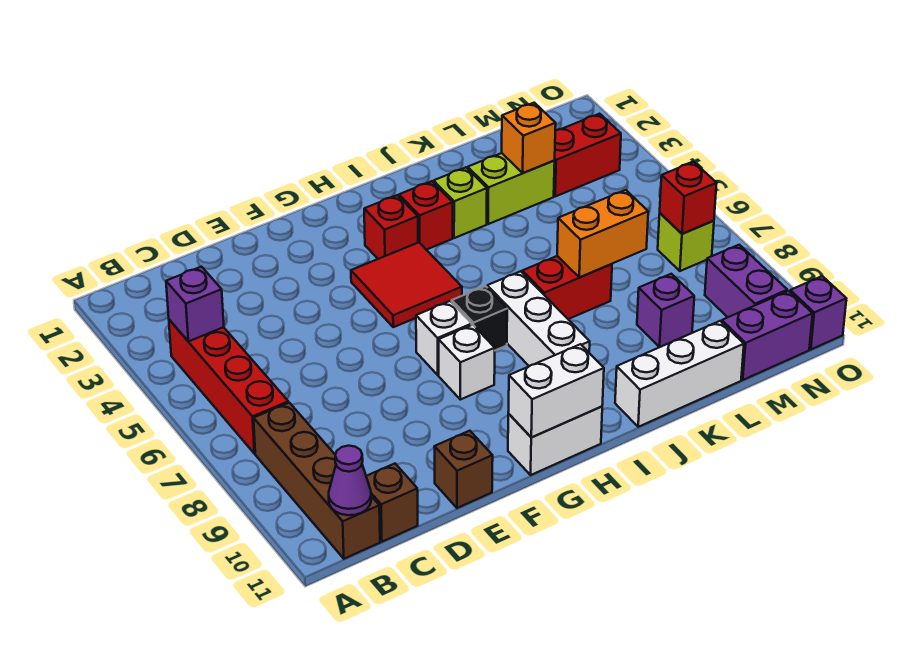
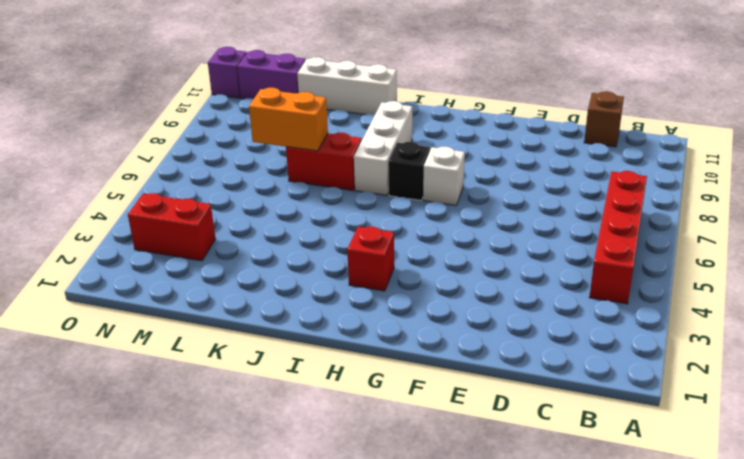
none -> brown 1x4 brick [254,403,380,559]
none -> brown 1x1 brick [434,431,493,508]
none -> red 2x2 tile [351,242,462,327]

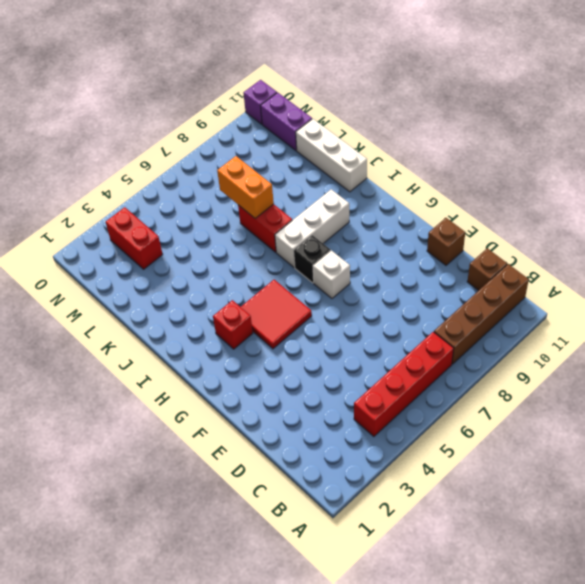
none -> white 1x1 brick [439,325,495,399]
none -> white 1x2 brick [508,406,602,475]
none -> red 1x1 brick [399,181,453,250]

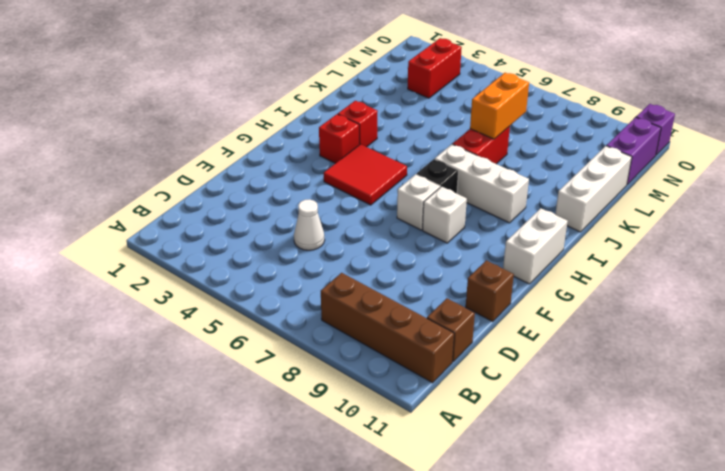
white 1x1 cone [294,199,325,250] -> none
none -> red 1x4 brick [169,320,288,454]
none -> lime 1x1 brick [434,168,487,238]
none -> lime 1x2 brick [468,153,555,224]

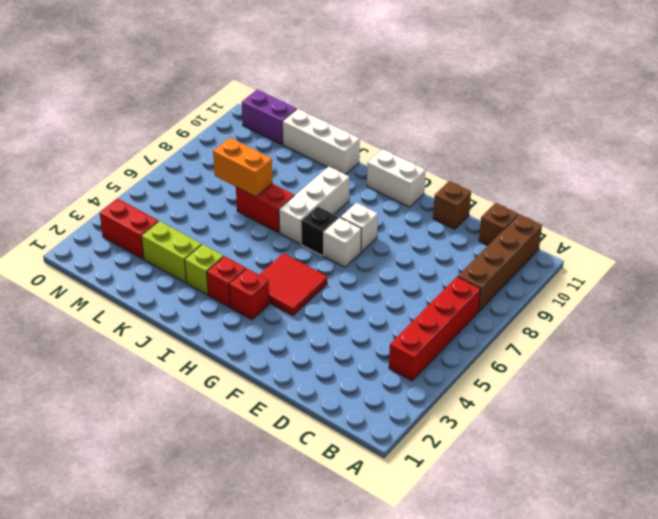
none -> purple 1x1 brick [637,274,694,347]
none -> lime 1x1 brick [658,213,714,271]
none -> purple 1x2 brick [705,245,787,317]

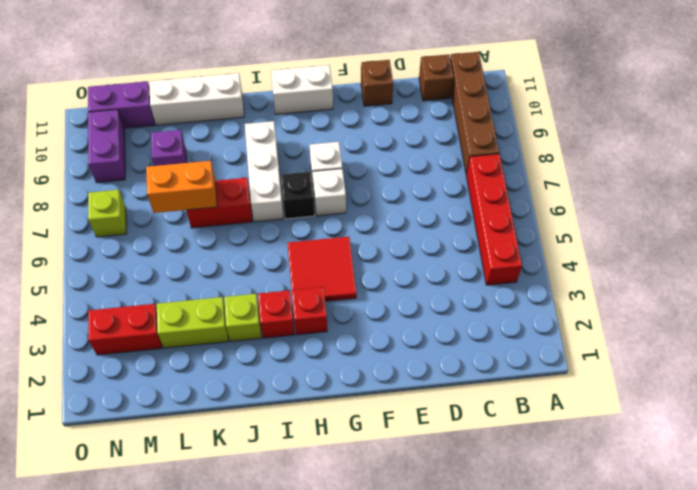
none -> purple 1x1 brick [790,276,846,349]
none -> purple 1x1 brick [166,267,224,341]
none -> purple 1x1 cone [329,446,371,515]

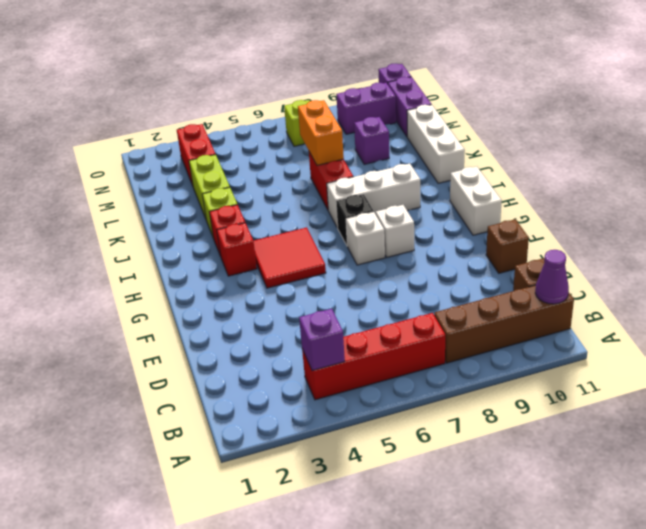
none -> white 1x2 brick [508,344,604,437]
none -> orange 1x1 brick [502,103,556,173]
none -> red 1x1 brick [660,162,717,234]

